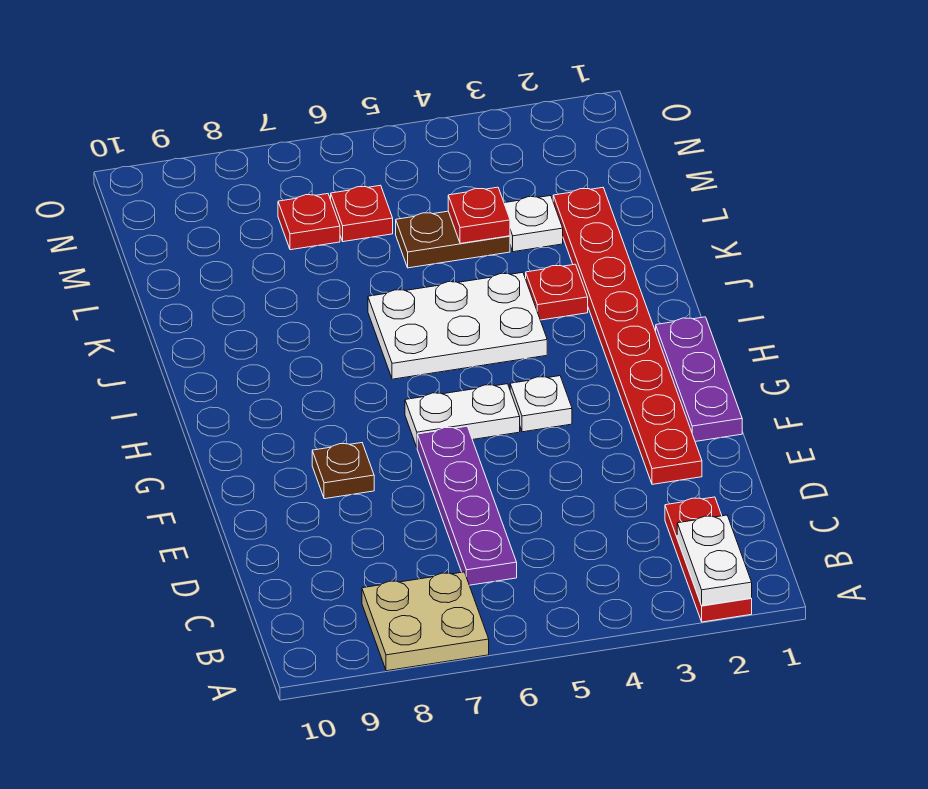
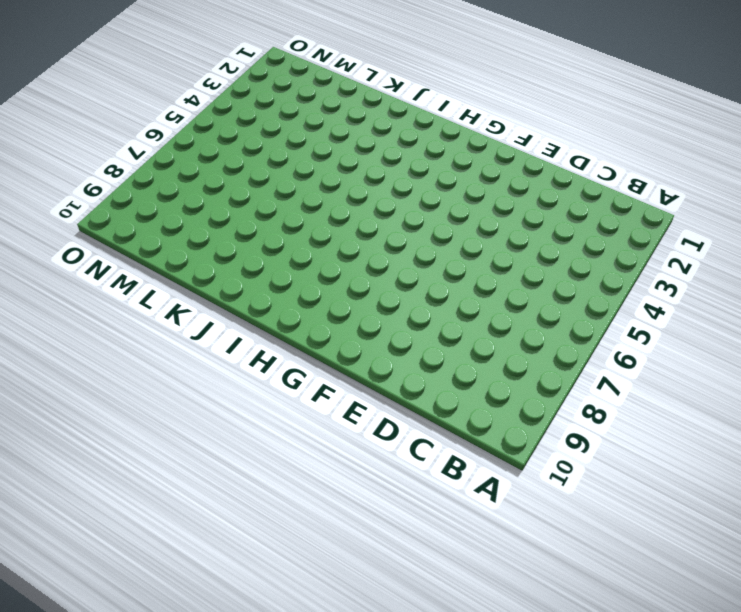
none -> red 1x3 plate [665,497,752,622]
none -> tan 2x2 plate [362,572,489,671]
none -> purple 1x4 plate [417,426,517,585]

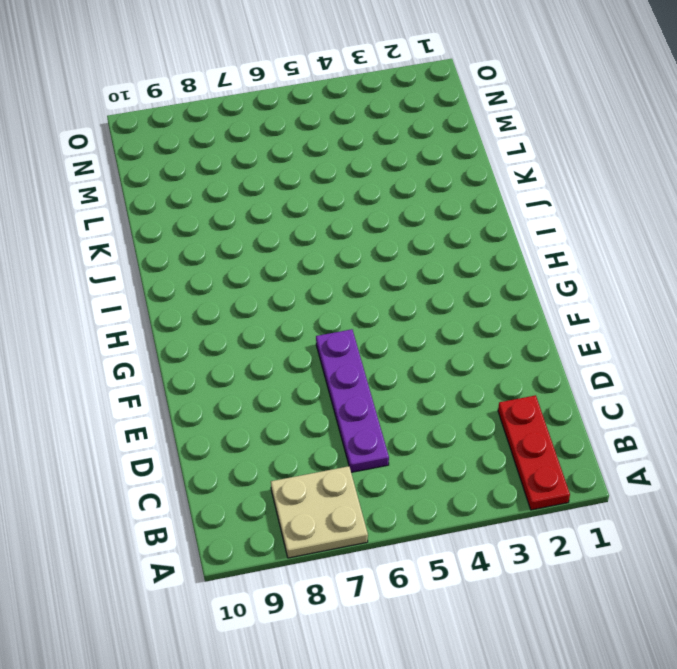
none -> red 1x8 plate [553,188,702,484]
none -> purple 1x3 plate [656,317,742,442]
none -> brown 1x1 plate [312,443,374,499]

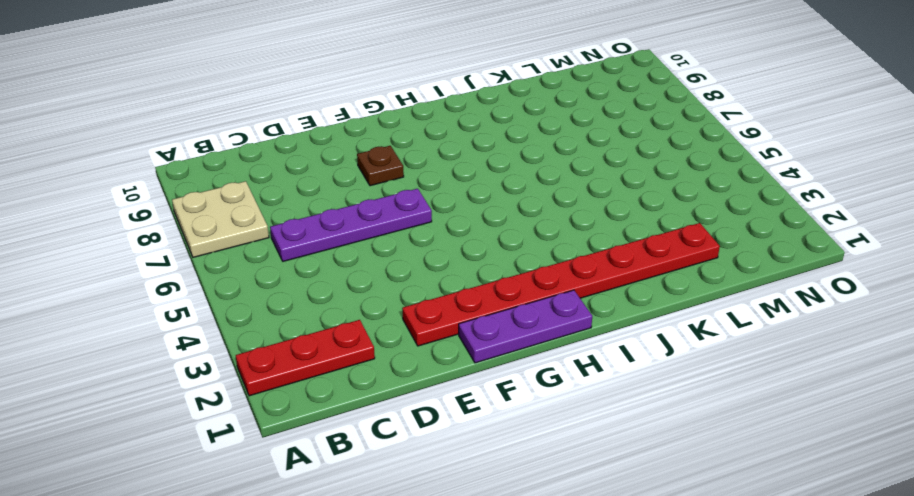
none -> white 1x1 plate [510,376,572,432]
none -> white 1x2 plate [405,384,520,447]
none -> white 2x3 plate [368,272,547,379]

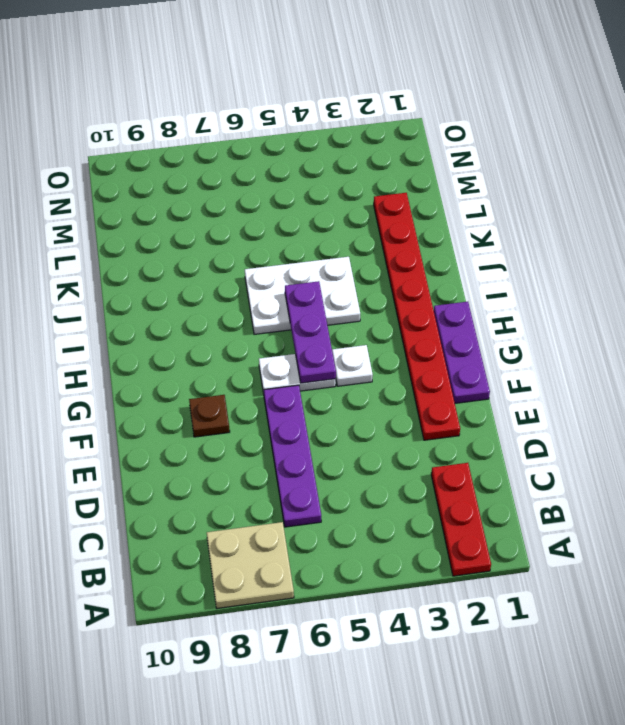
purple 1x3 plate [285,281,336,383] -> none
none -> red 1x1 plate [526,264,588,320]
none -> white 1x1 plate [504,196,563,252]
none -> brown 1x2 plate [396,211,510,268]

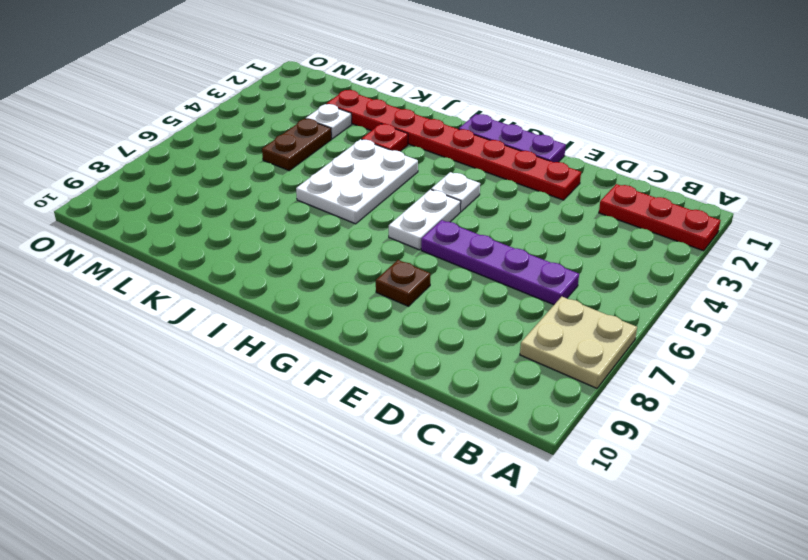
none -> red 1x1 plate [331,185,393,242]
none -> red 1x1 plate [278,194,340,250]
none -> white 1x2 plate [677,515,752,606]

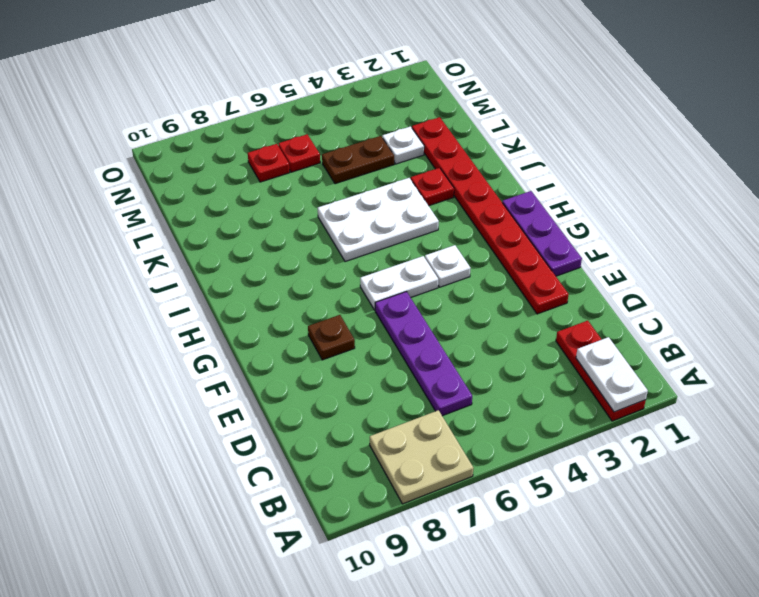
none -> red 1x1 plate [448,187,510,243]

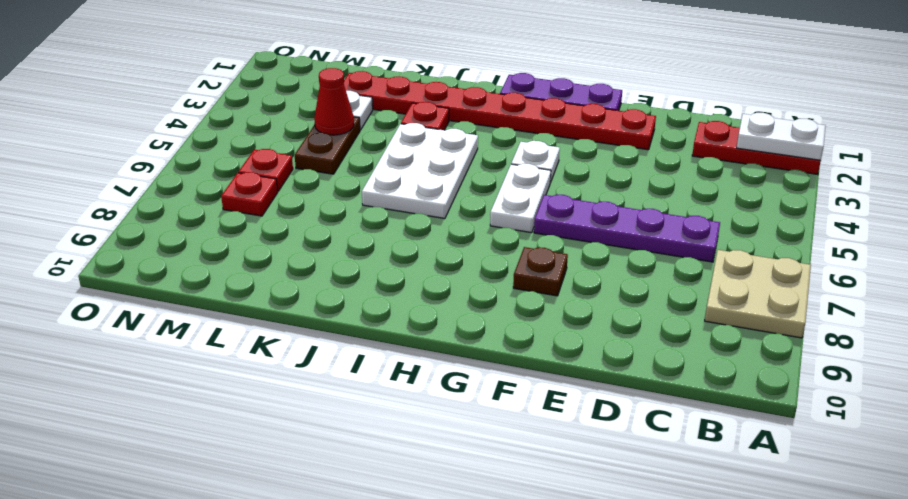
red 1x1 cone [314,68,354,135] -> red 1x1 plate [448,187,510,243]

